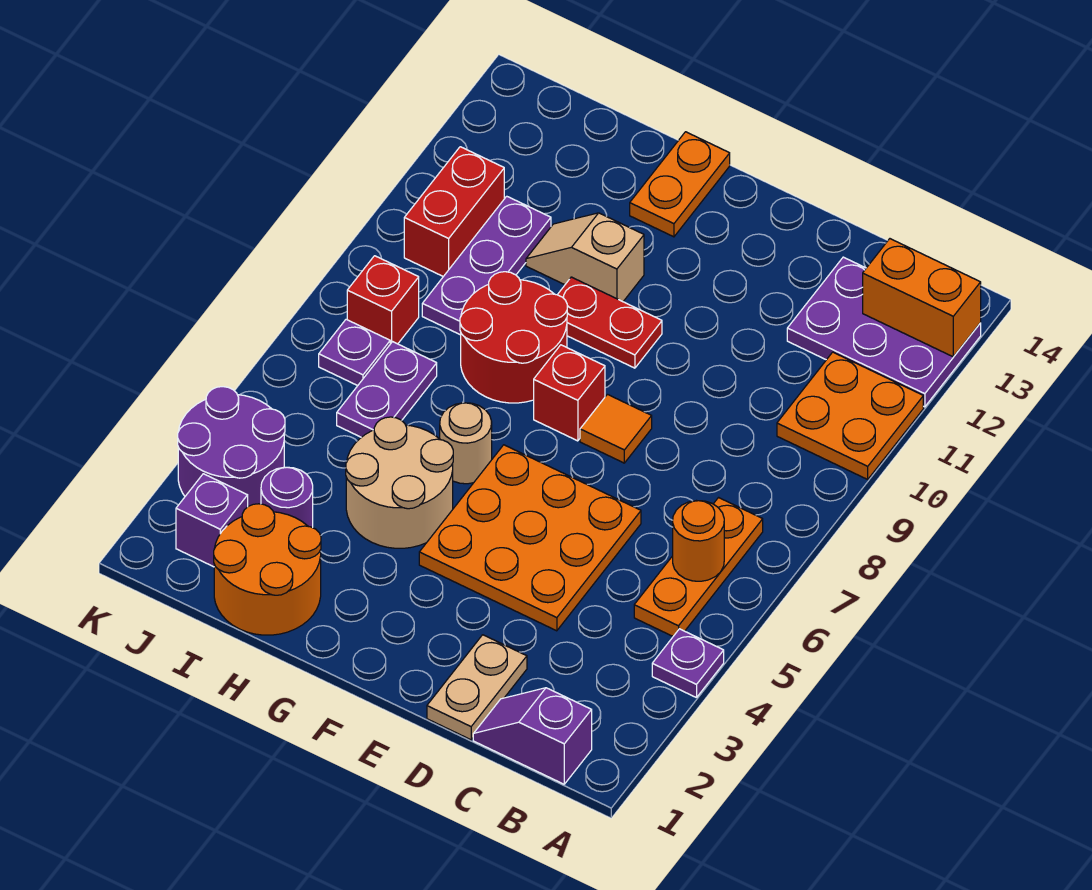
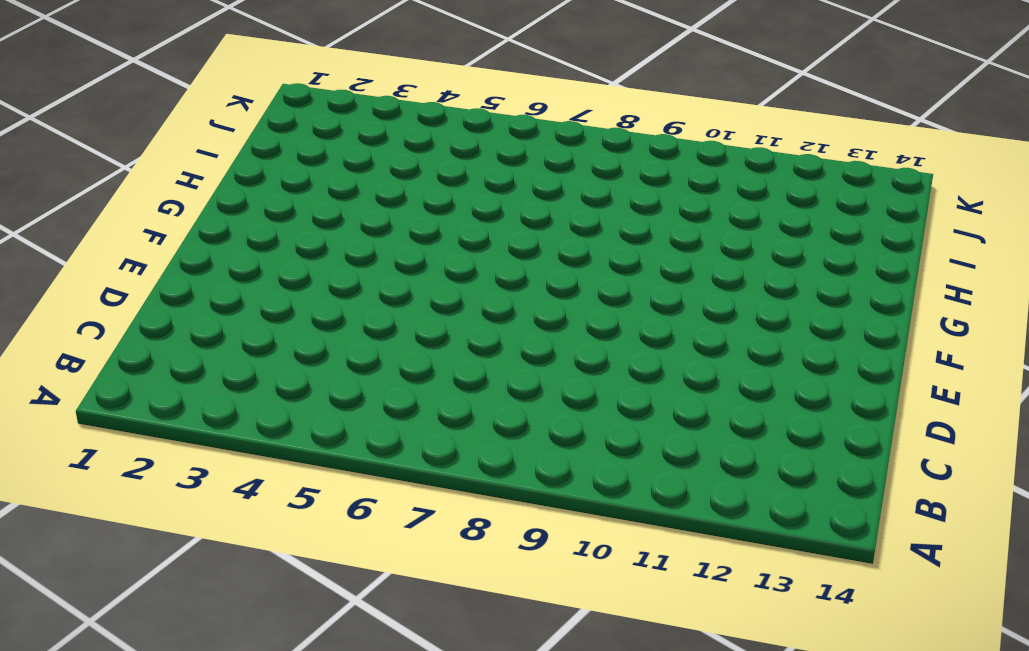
none -> purple 1x1 plate [652,629,724,698]
none -> orange 2x2 plate [777,352,923,479]
none -> purple 2x3 plate [787,257,981,407]

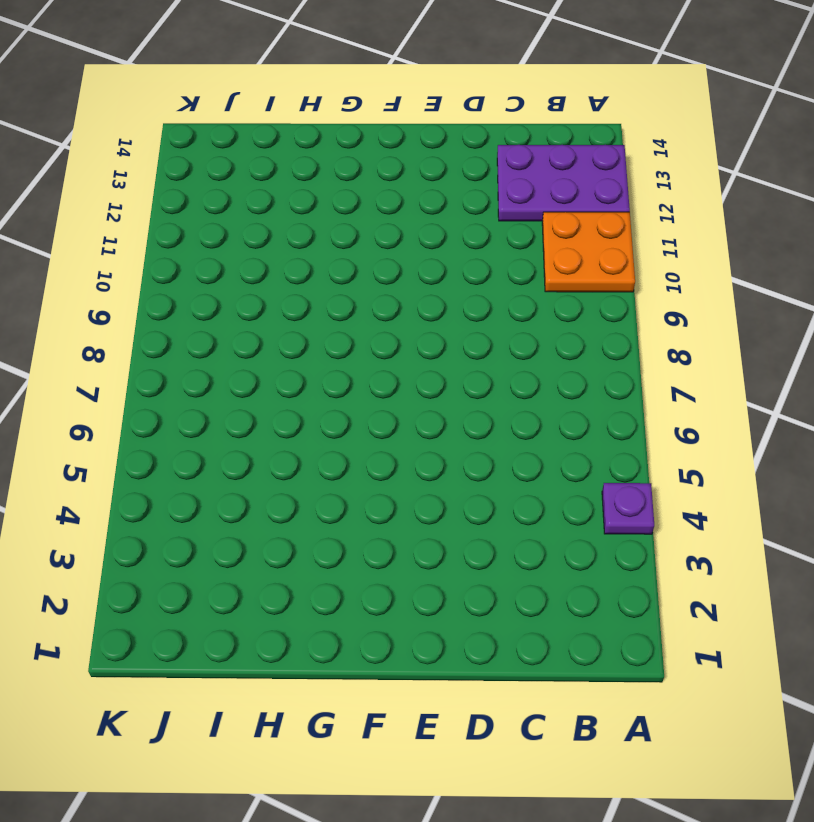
none -> purple 1x2 slope [473,688,592,784]
none -> orange 1x3 plate [634,498,763,636]
none -> tan 1x2 plate [427,635,527,740]

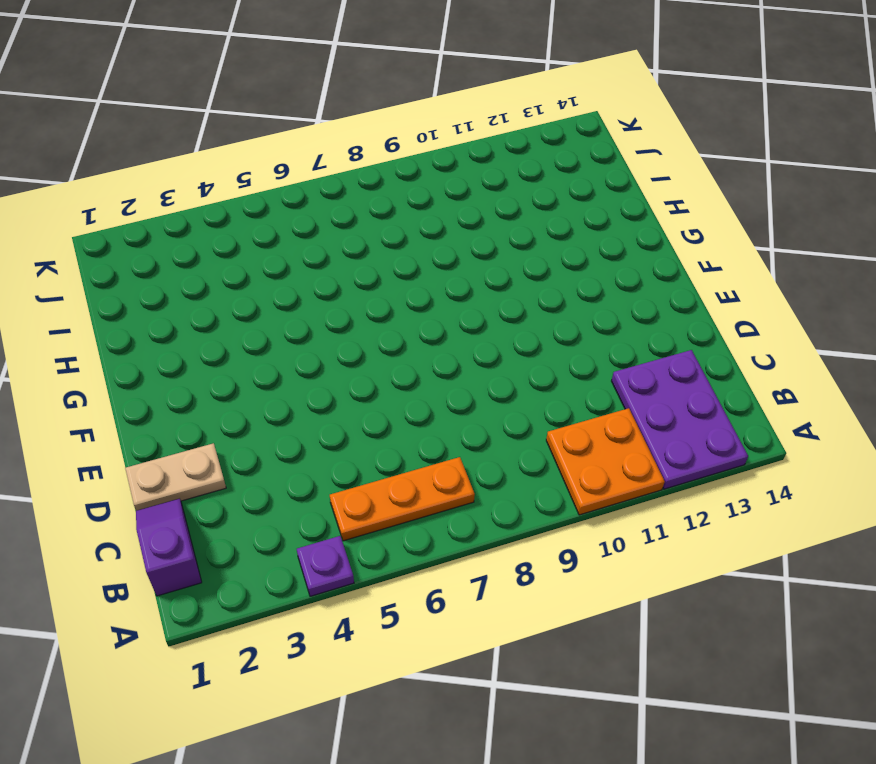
none -> orange 3x3 plate [419,445,641,631]
none -> orange 1x1 tile [580,394,652,463]
none -> red 1x1 brick [534,345,605,441]

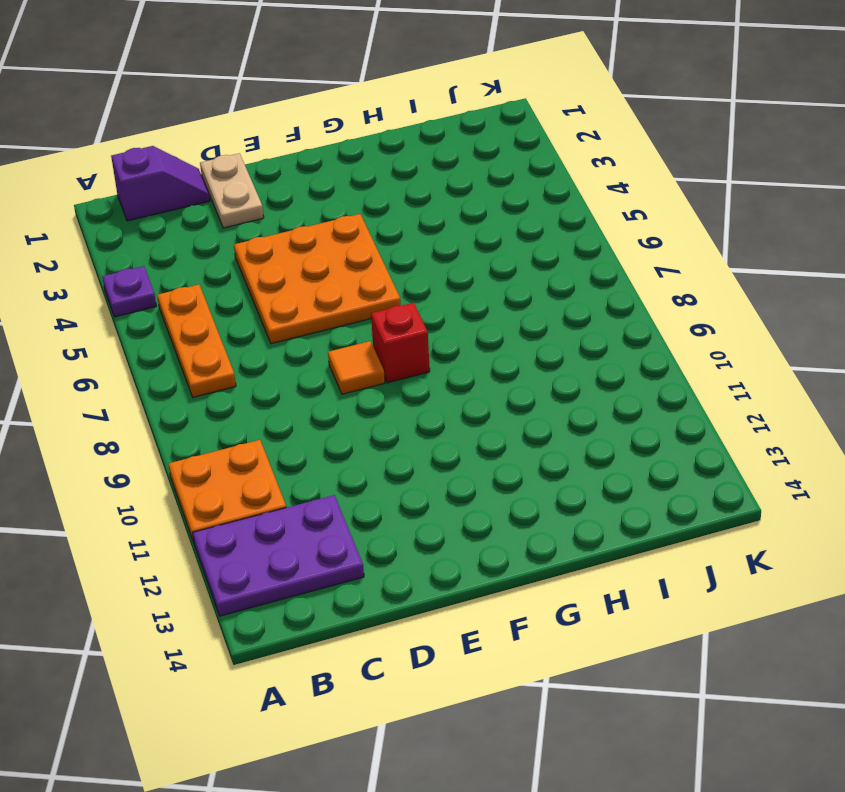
none -> red 1x2 plate [557,277,662,368]
none -> tan 2x2 round brick [346,417,453,548]
none -> tan 1x1 round brick [440,403,492,484]

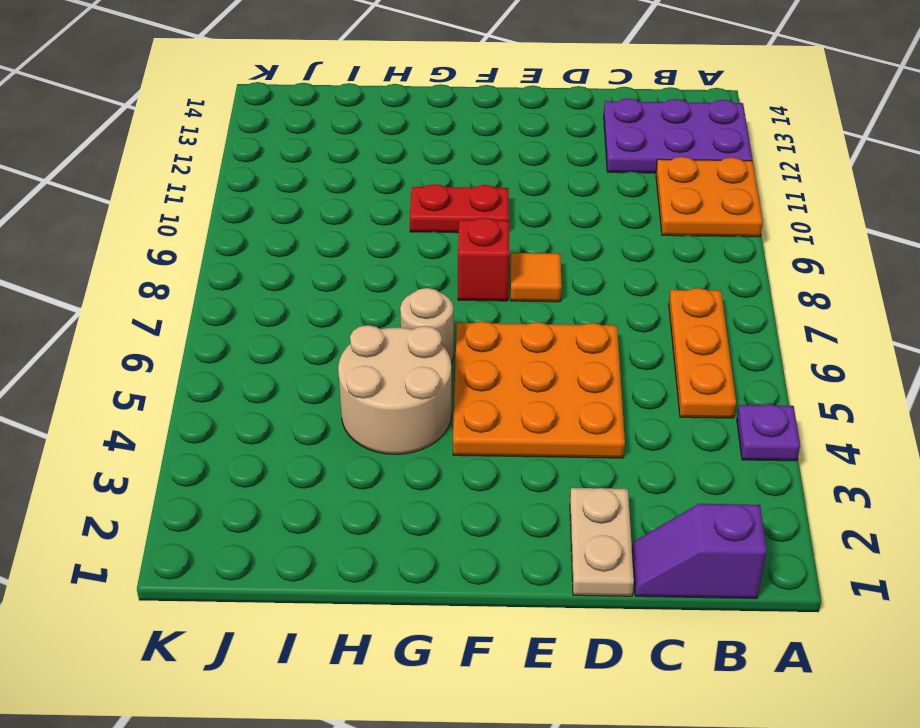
none -> red 2x2 round brick [460,272,567,403]
none -> tan 1x2 slope [526,213,644,302]
none -> orange 1x2 plate [630,132,730,237]

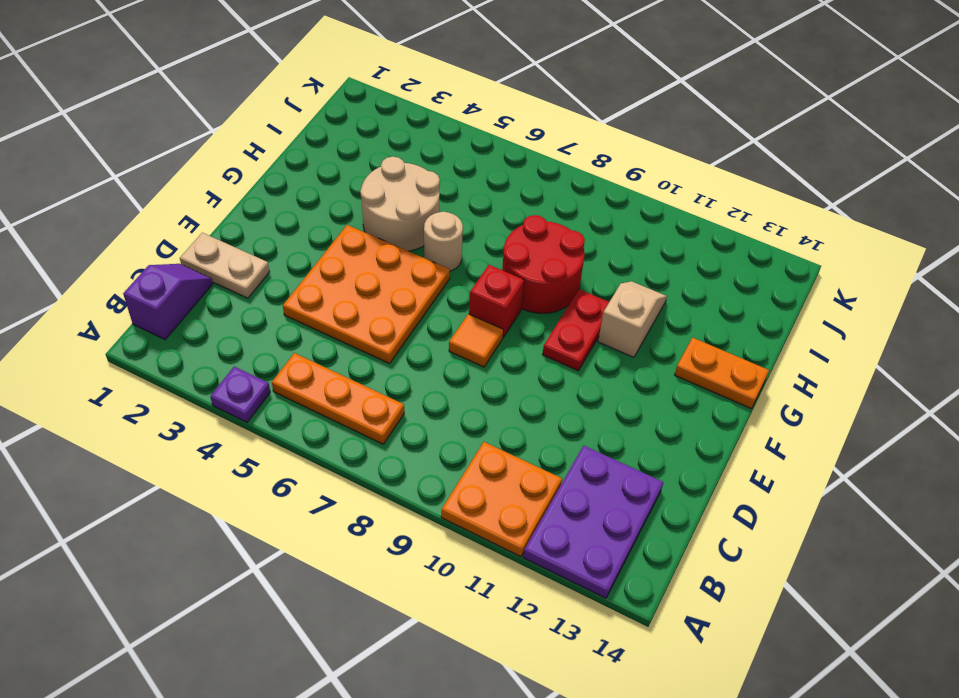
none -> orange 2x2 round brick [214,504,321,635]
none -> purple 1x1 round brick [261,467,313,528]
none -> purple 1x2 plate [337,342,437,437]

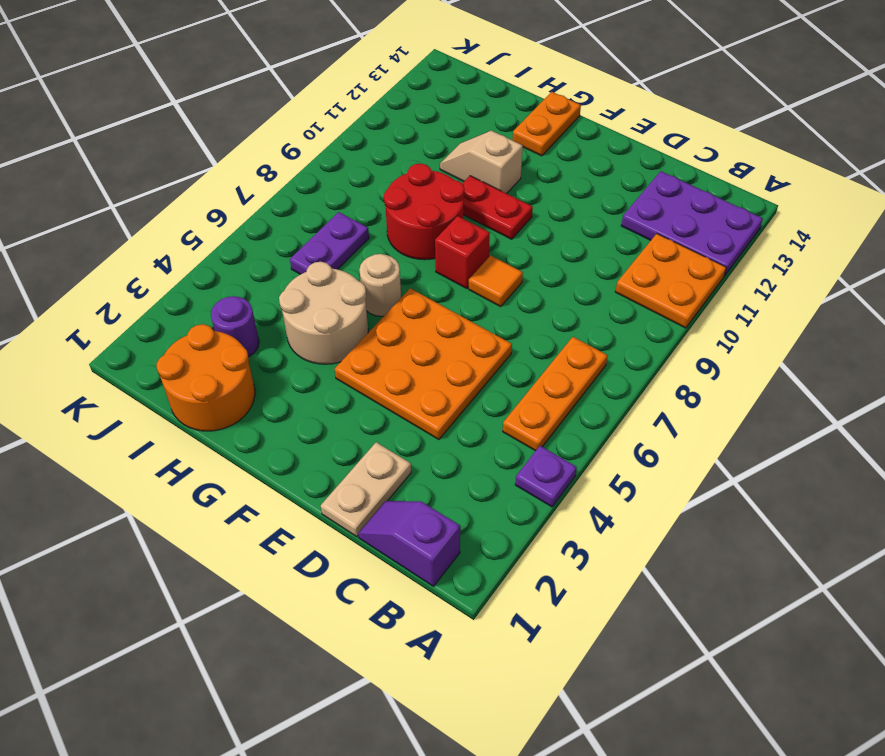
none -> purple 1x3 plate [422,196,551,335]
none -> purple 1x1 brick [176,474,248,567]
none -> purple 2x2 round brick [178,387,285,506]

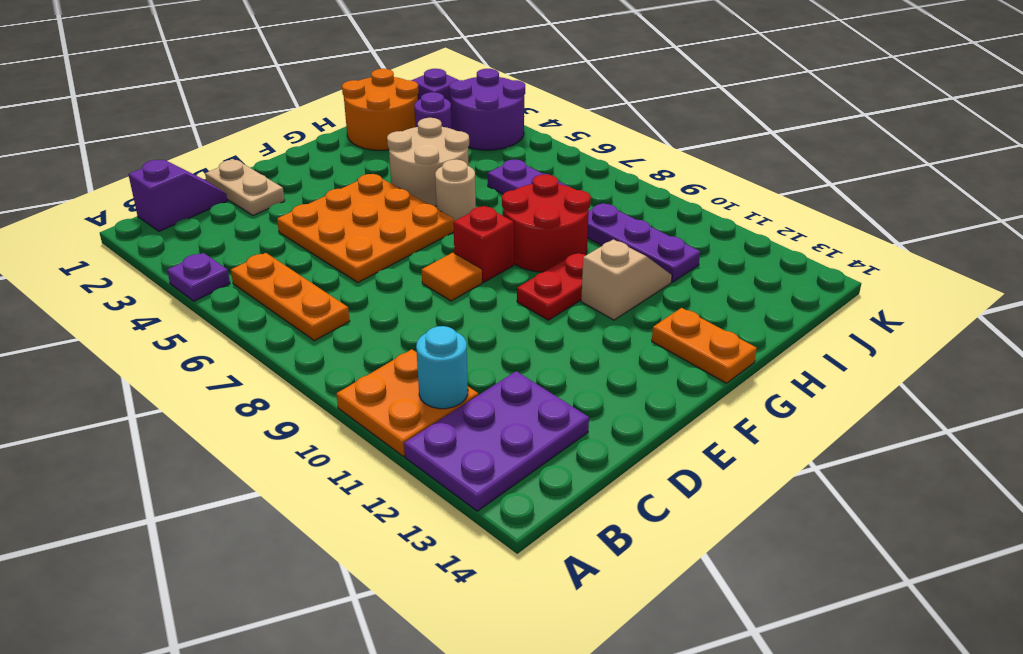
cyan 1x1 round brick [416,326,468,409] -> none
none -> purple 1x1 plate [319,319,390,386]
none -> red 1x1 brick [347,256,419,344]
none -> red 1x2 brick [404,147,504,277]

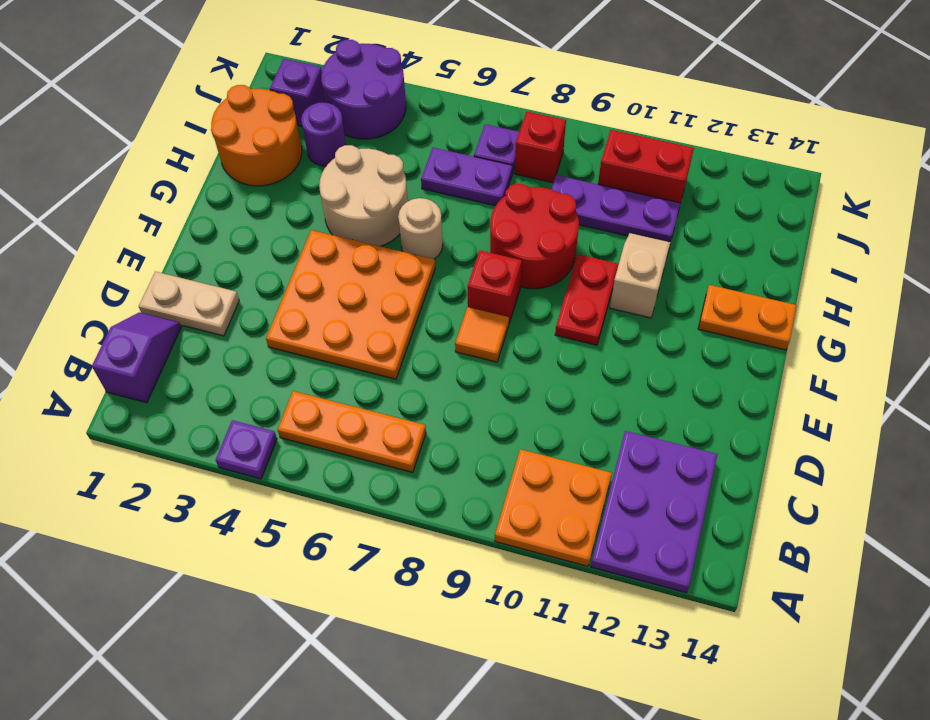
none -> orange 1x2 brick [863,239,981,357]
none -> orange 1x1 round brick [673,501,724,581]

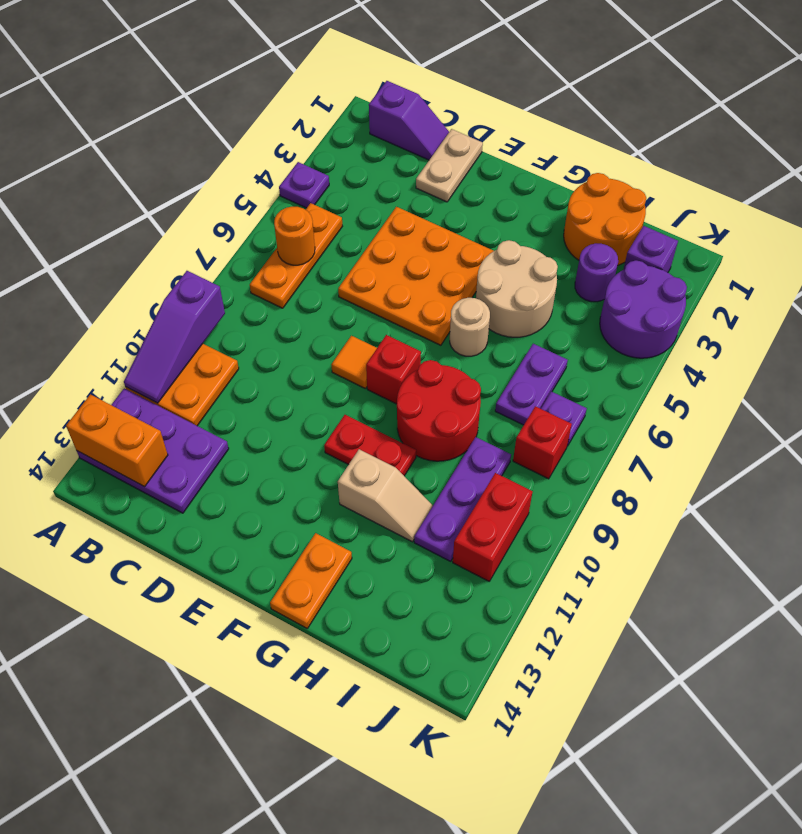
purple 1x3 slope [124,271,225,403] -> none

